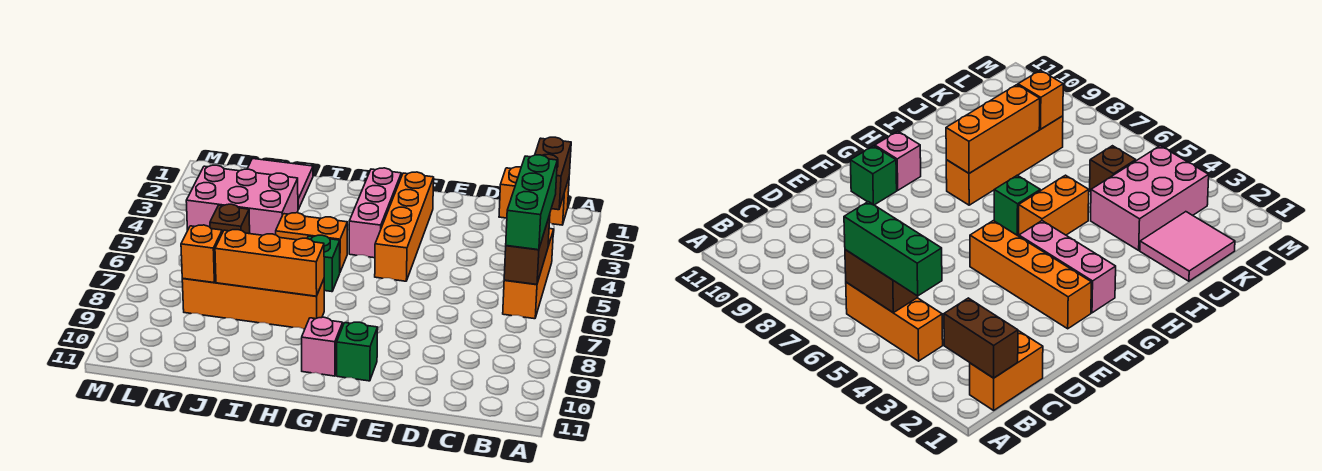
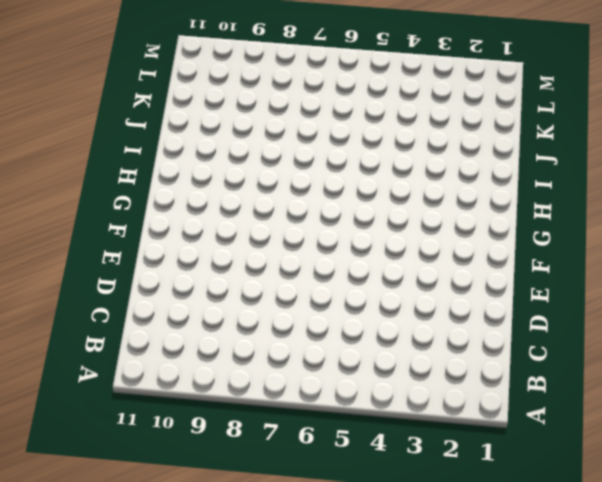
none -> orange 1x2 brick [499,167,569,225]
none -> orange 1x3 brick [503,229,554,319]
none -> orange 1x4 brick [375,172,434,281]

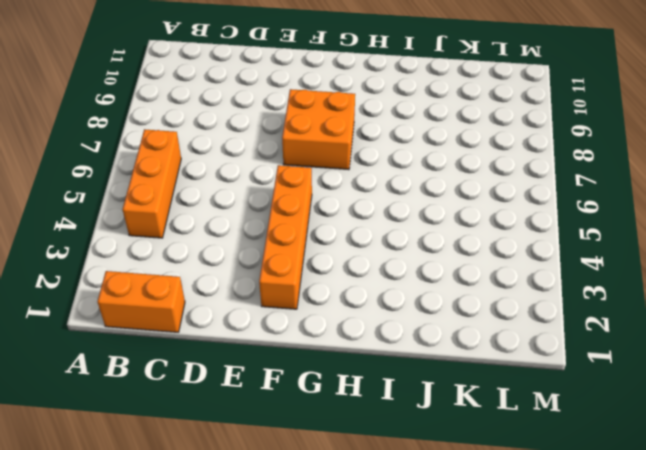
orange 2x2 brick [282,89,355,170] -> none
none -> green 1x1 brick [337,322,378,381]
none -> pink 1x3 brick [349,168,401,258]
none -> pink 1x1 brick [302,317,343,376]

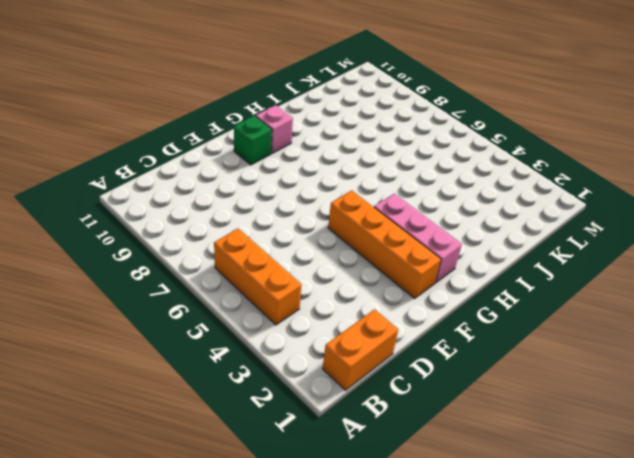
none -> orange 1x2 brick [276,213,347,272]
none -> green 1x1 brick [307,235,340,292]
none -> orange 1x4 brick [182,279,324,329]

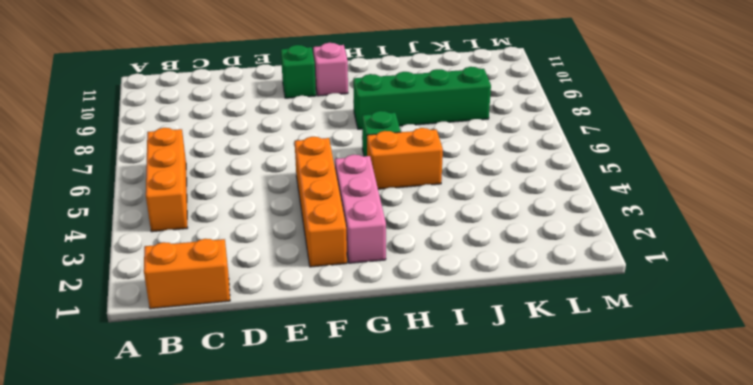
green 1x4 brick [353,67,491,129] -> orange 1x4 brick [182,279,324,329]
none -> pink 2x2 tile [247,159,313,209]
none -> pink 2x3 brick [186,165,298,235]
none -> brown 1x1 brick [210,204,250,234]

